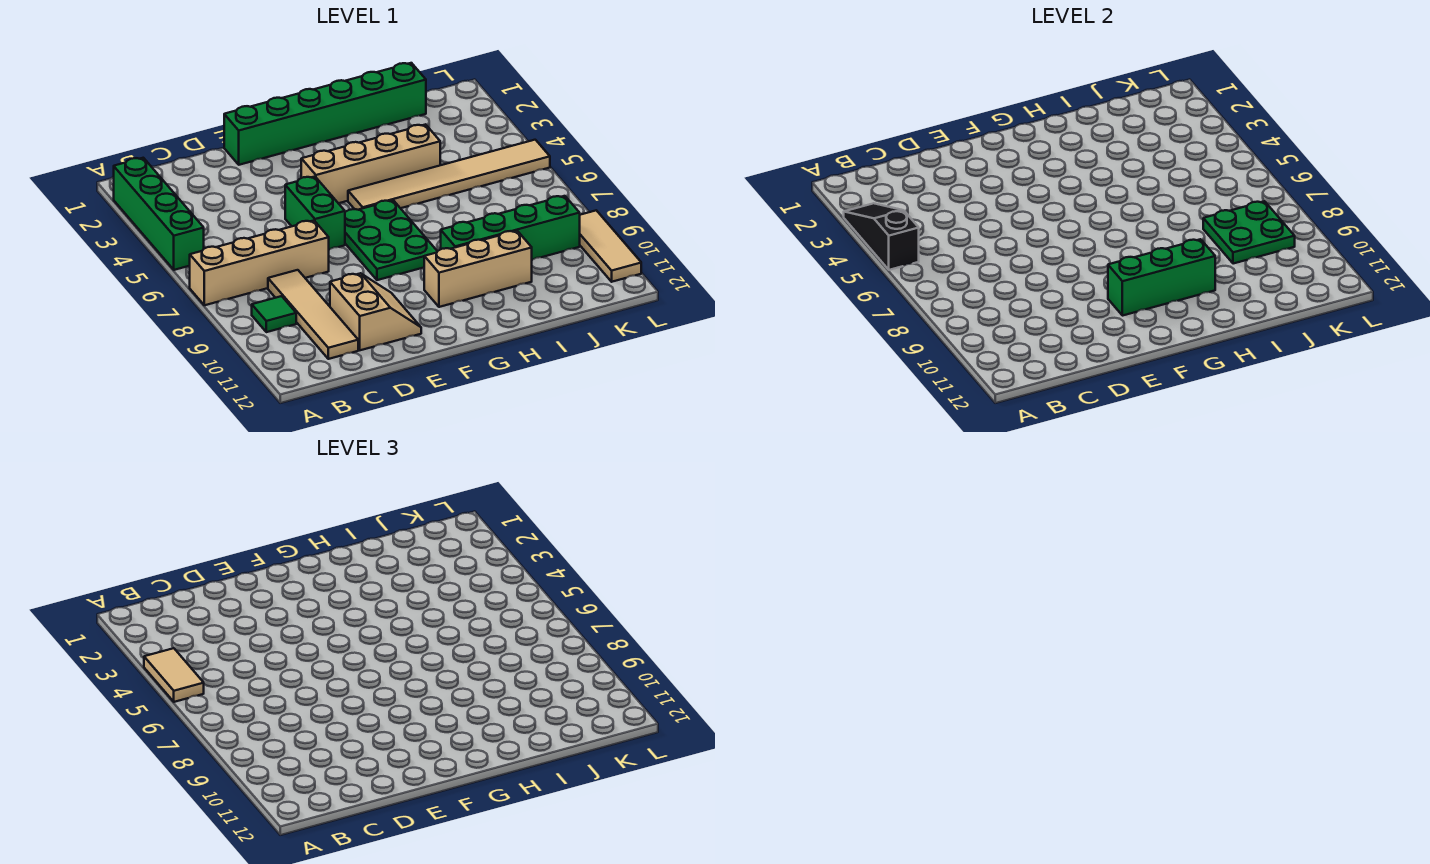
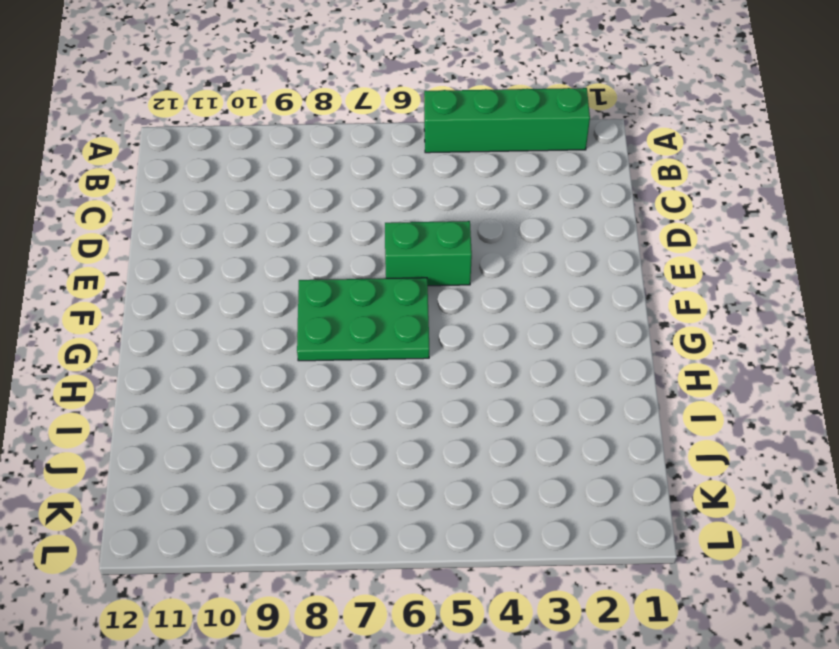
none -> tan 1x4 brick [190,221,329,305]
none -> green 1x1 tile [252,296,296,332]
none -> tan 1x4 tile [268,270,358,359]

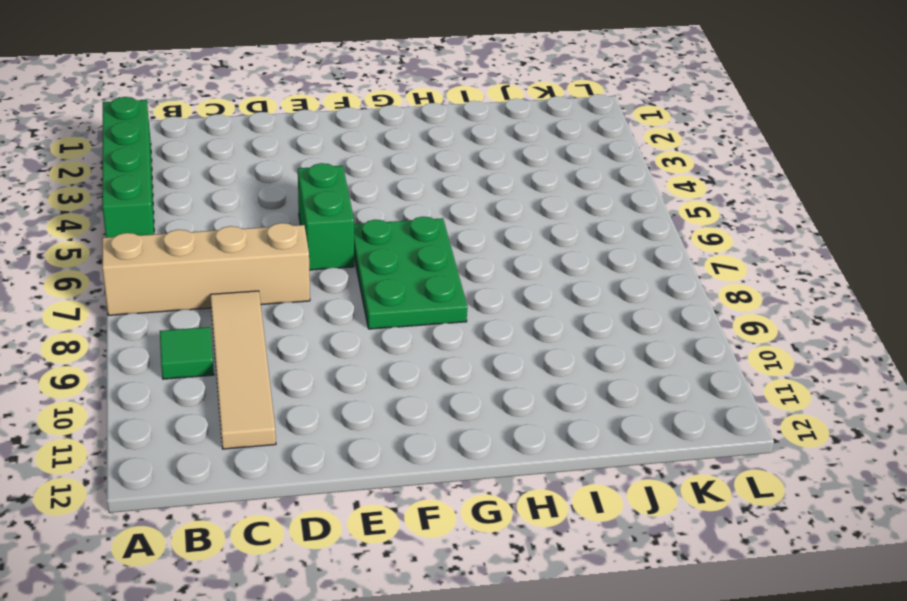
none -> tan 2x2 slope [330,273,421,350]
none -> green 1x6 brick [224,63,426,165]
none -> tan 1x4 brick [301,124,440,203]

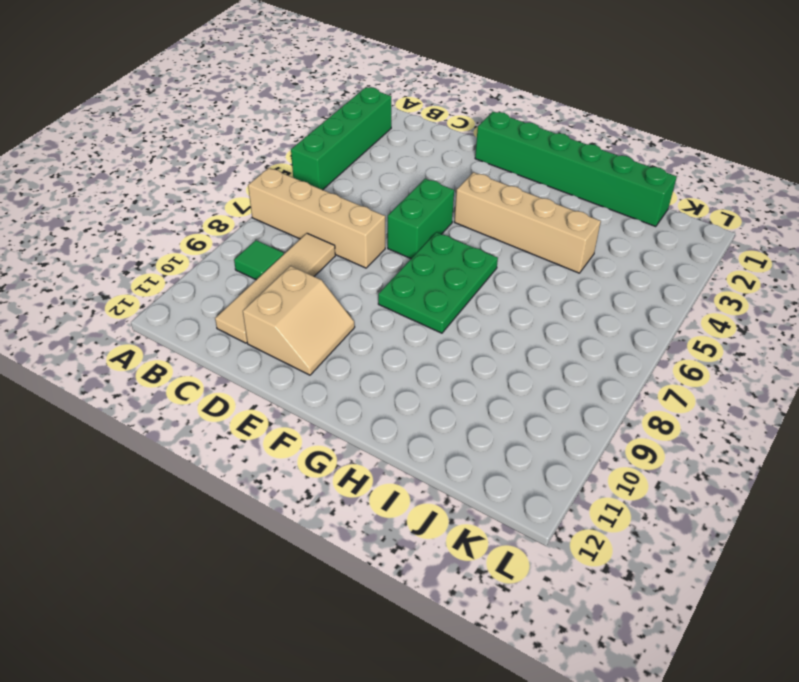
none -> tan 1x6 tile [348,140,550,210]
none -> tan 1x3 brick [424,231,532,307]
none -> green 1x4 brick [441,196,580,260]

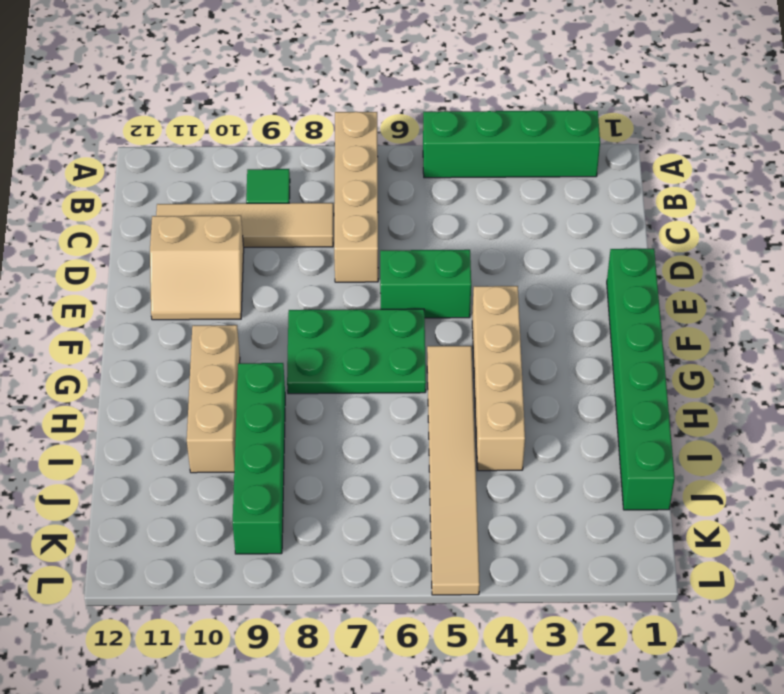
none -> tan 1x3 tile [580,210,641,282]
none -> black 1x3 slope [844,203,919,270]
none -> green 1x3 brick [1108,239,1215,316]

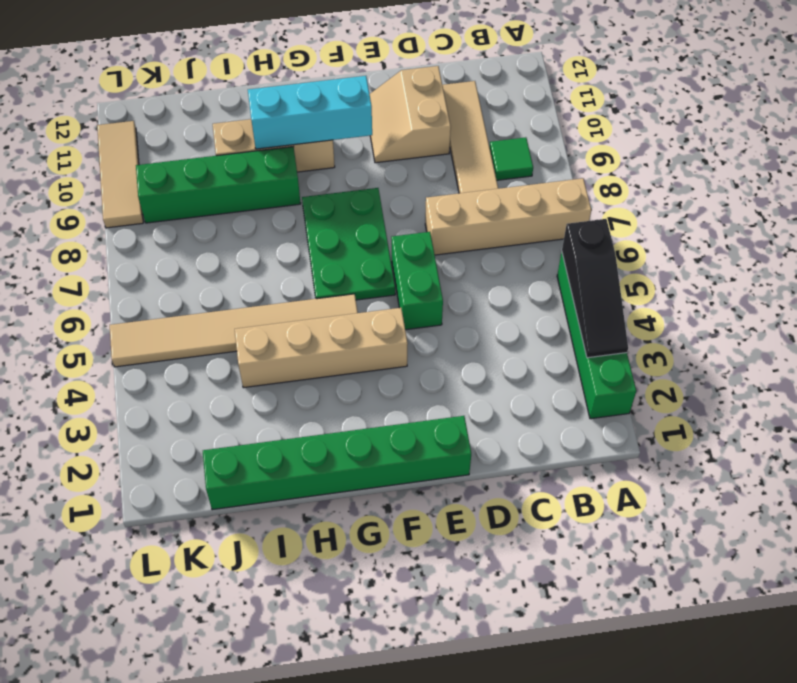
cyan 1x3 brick [248,76,372,149] -> green 1x3 brick [1108,239,1215,316]
none -> green 2x2 plate [1203,201,1295,264]
none -> tan 1x2 tile [144,648,204,702]

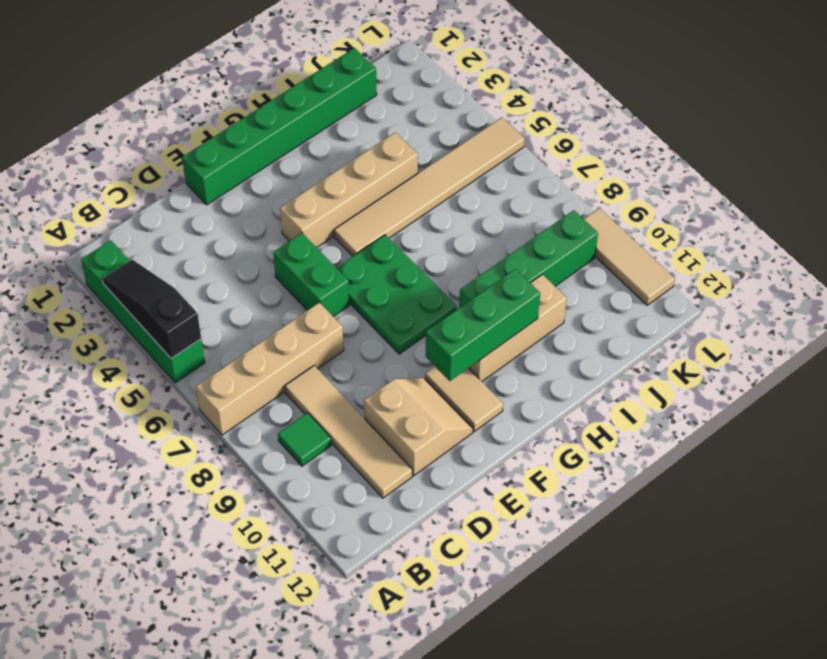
tan 1x2 tile [425,367,503,431] -> tan 1x2 tile moved to [144,648,204,702]
none -> green 2x2 plate [1203,201,1295,264]

